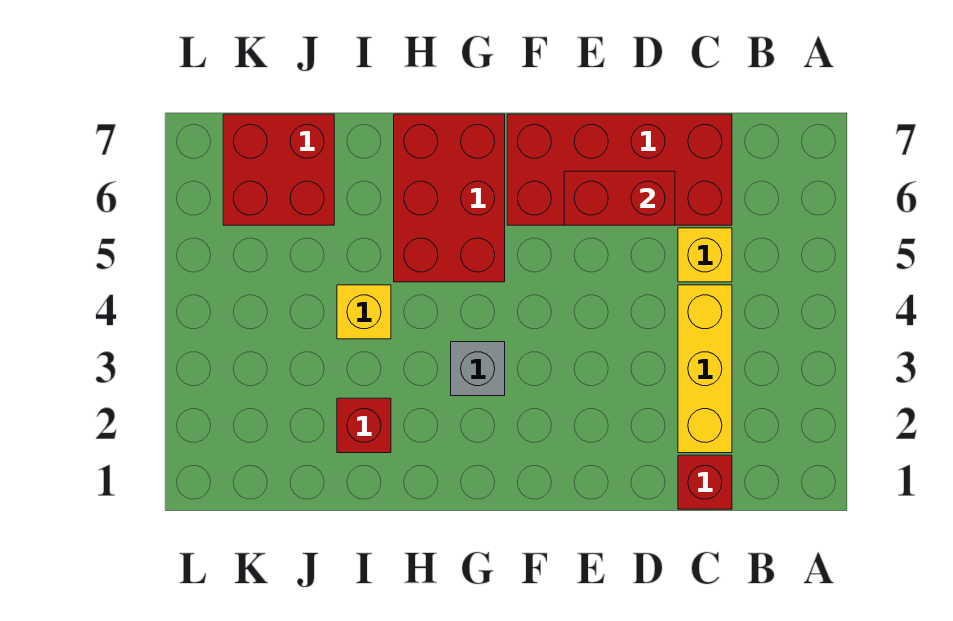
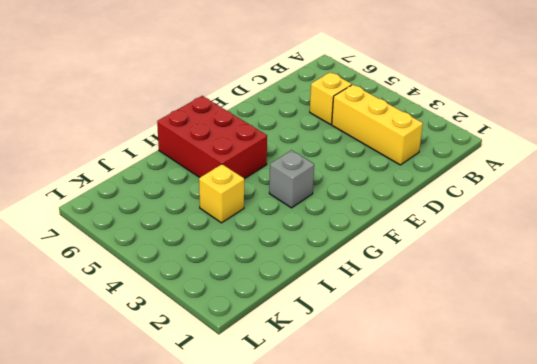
none -> red 1x1 brick [678,455,732,509]
none -> red 2x4 brick [507,114,732,225]

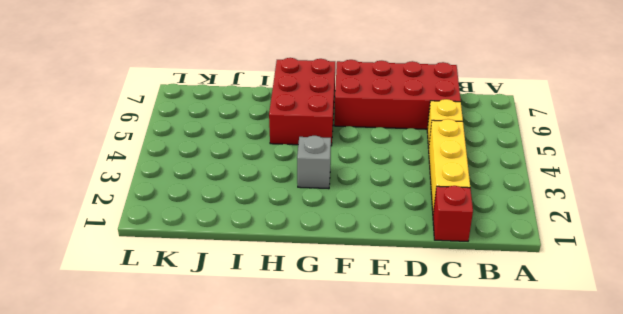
none -> red 1x1 brick [337,398,391,453]
none -> yellow 1x1 brick [337,285,391,339]

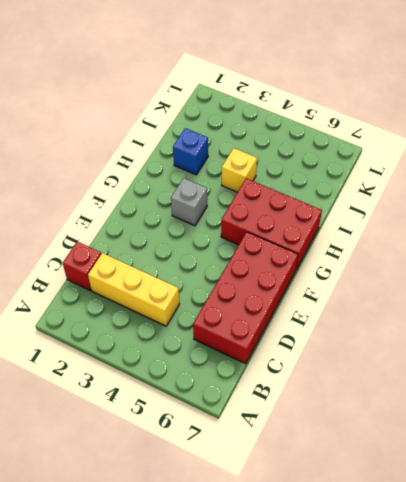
blue 1x1 brick [173,128,208,175] -> red 1x1 brick [337,398,391,453]
none -> yellow 1x1 brick [678,228,732,282]
none -> red 2x2 brick [223,114,334,225]

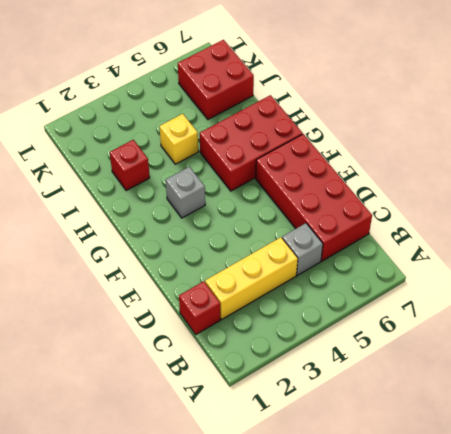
grey 1x1 brick [282,223,323,275] -> yellow 1x1 brick [678,228,732,282]
none -> red 1x2 brick [564,171,675,225]

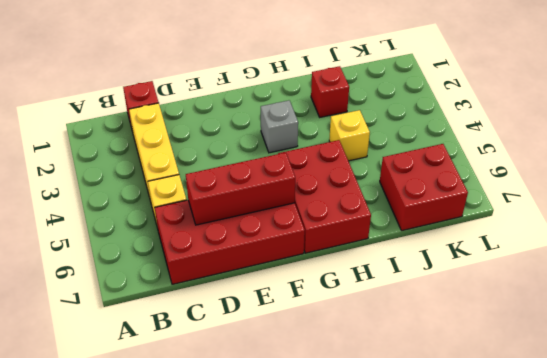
red 1x3 brick [186,153,295,225] -> red 1x2 brick [564,171,675,225]

